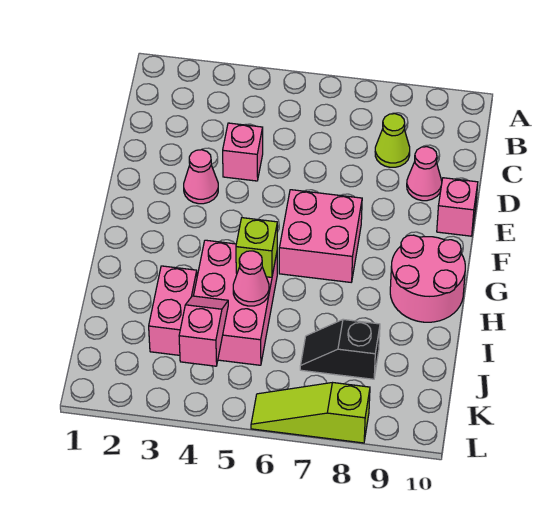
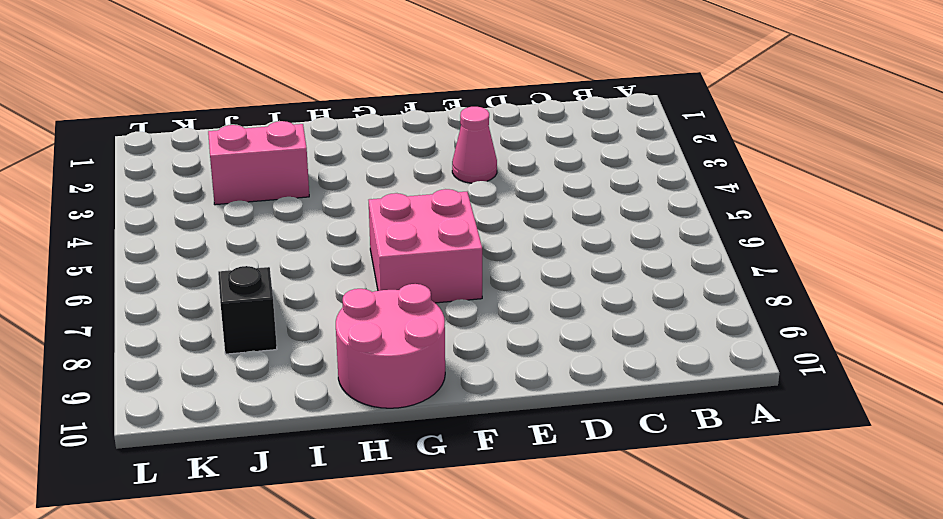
none -> lime 1x1 cone [375,114,410,167]
none -> pink 1x1 brick [223,123,263,181]
none -> pink 1x1 cone [407,147,442,201]

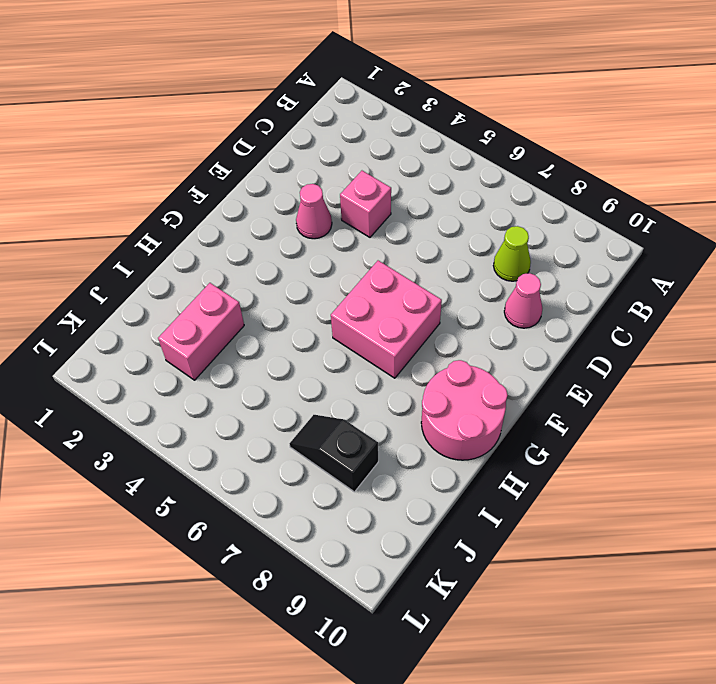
none -> pink 1x1 brick [437,178,478,236]
none -> pink 2x3 brick [194,240,277,365]
none -> lime 1x3 slope [251,383,370,443]

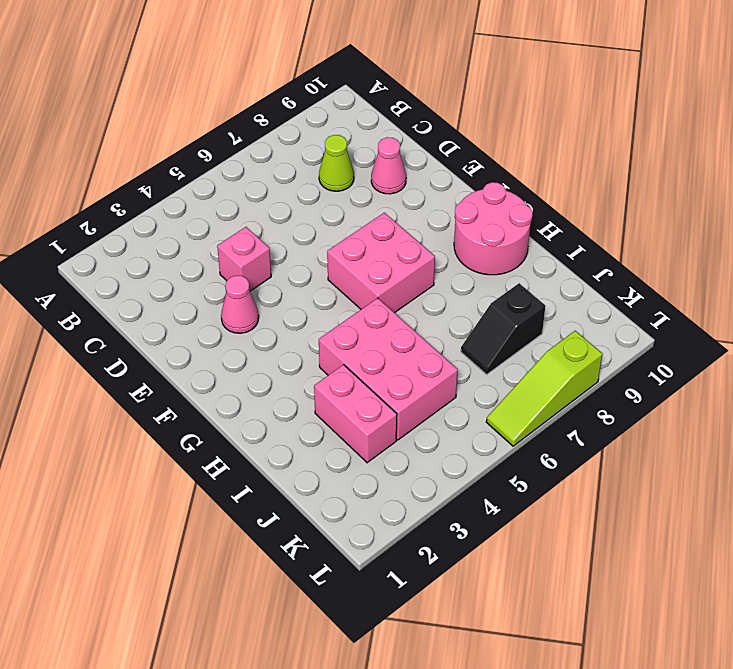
none -> pink 1x1 brick [437,178,478,236]
none -> lime 1x1 brick [236,218,277,277]
none -> pink 1x1 cone [233,251,269,306]

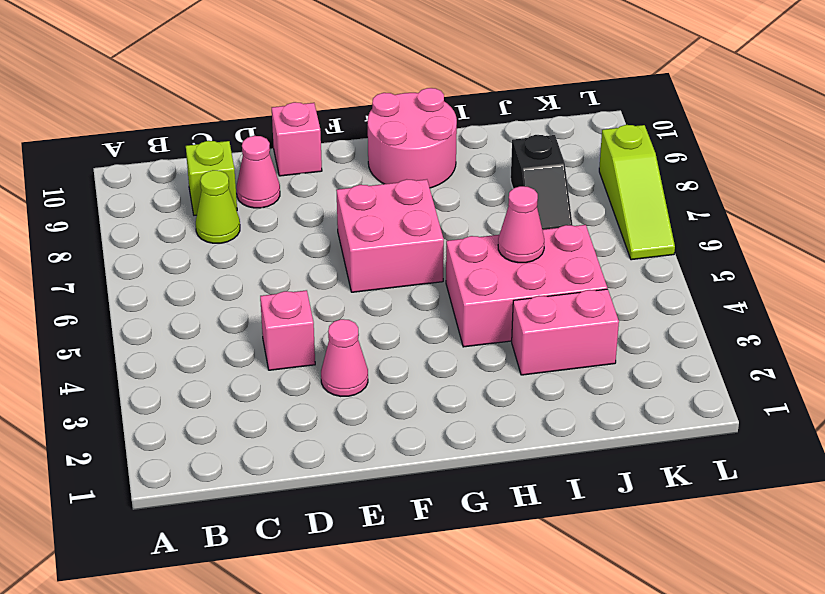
lime 1x1 brick [186,141,237,215] -> lime 1x1 brick moved to [236,218,277,277]
none -> pink 1x2 slope [179,296,228,366]

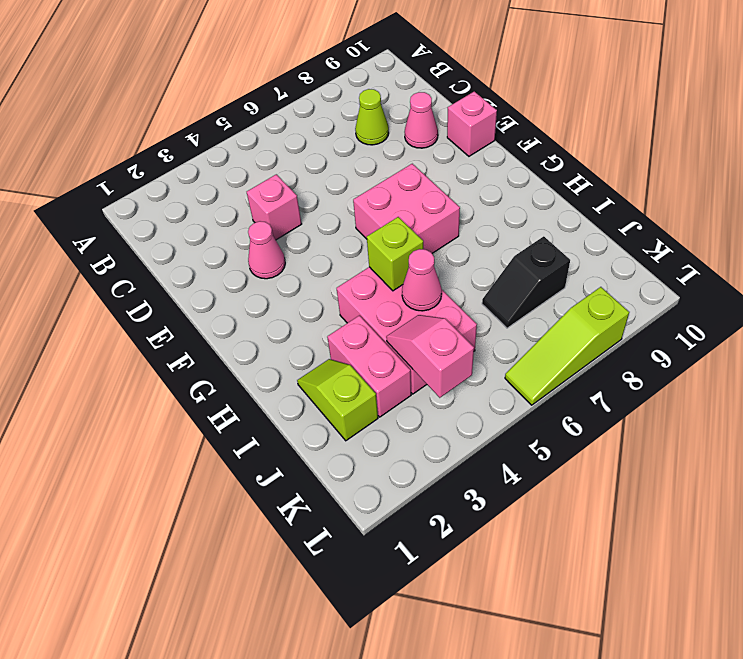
lime 1x2 slope [297,359,378,441] -> none
none -> pink 2x2 round brick [390,235,465,322]

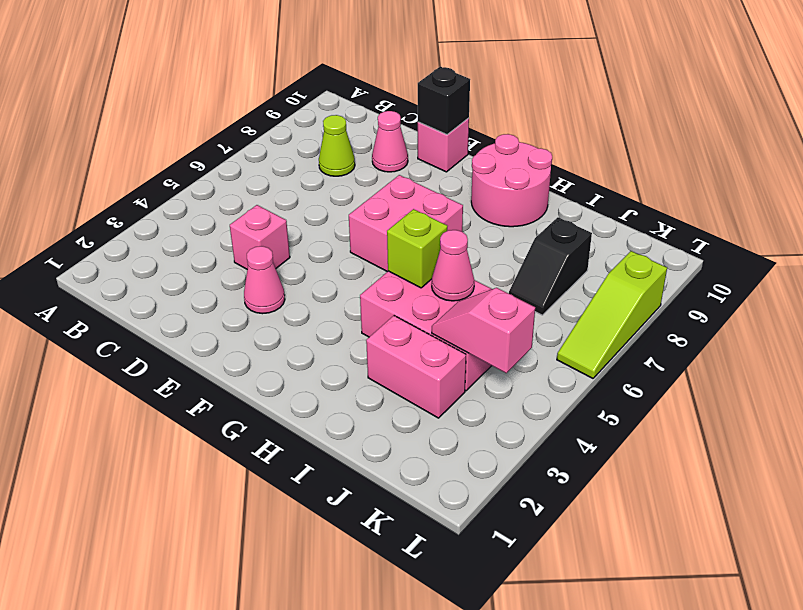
black 1x1 brick [418,67,470,135] -> none

